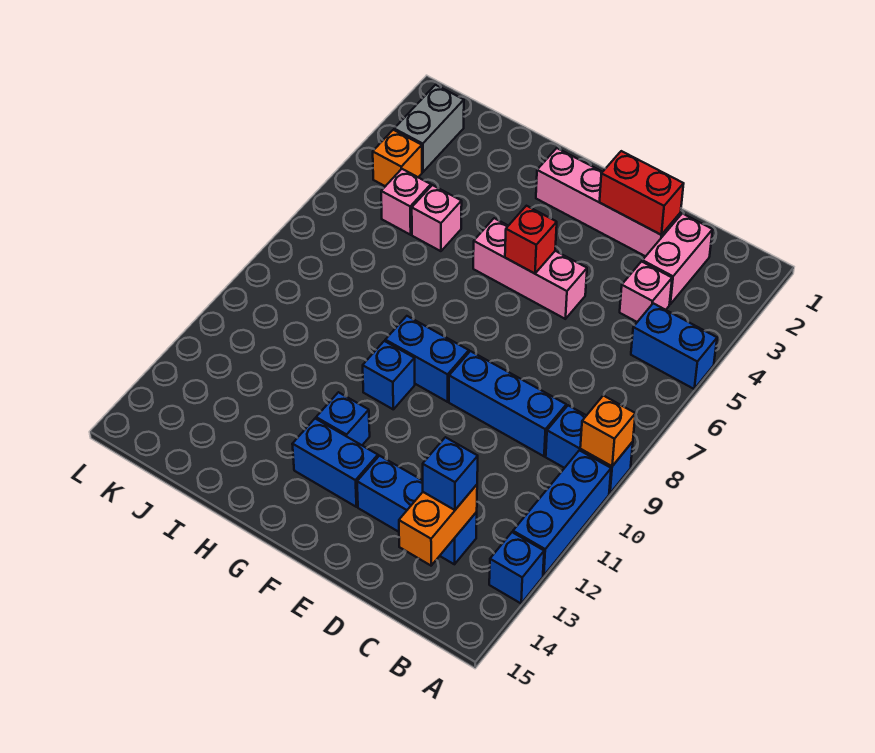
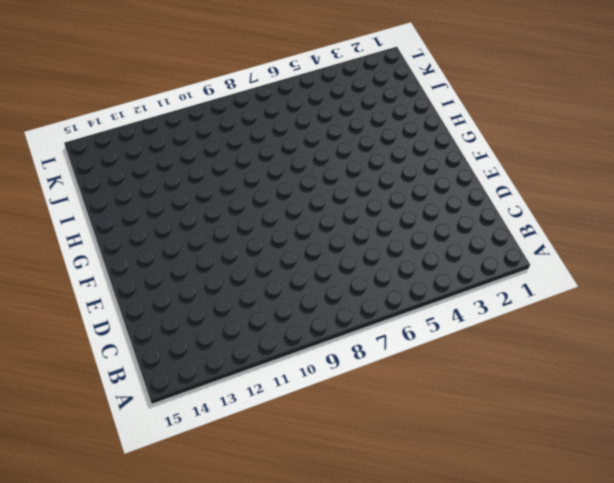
none -> blue 1x2 brick [631,303,717,389]
none -> blue 1x2 brick [546,405,633,493]
none -> blue 1x3 brick [513,450,611,576]

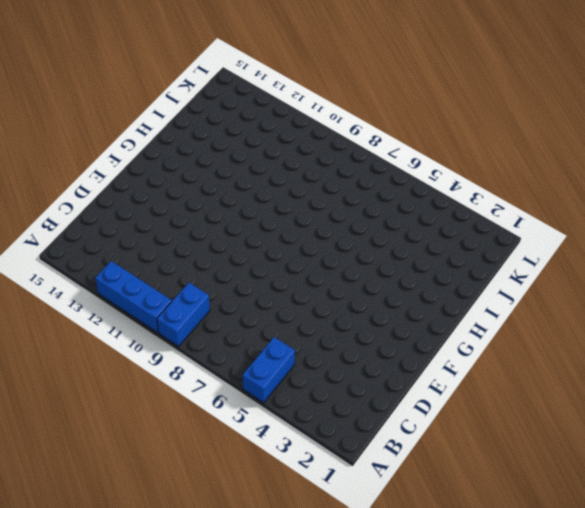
none -> blue 1x1 brick [489,532,544,603]
none -> pink 1x2 brick [642,213,713,304]
none -> pink 1x1 brick [620,262,672,322]

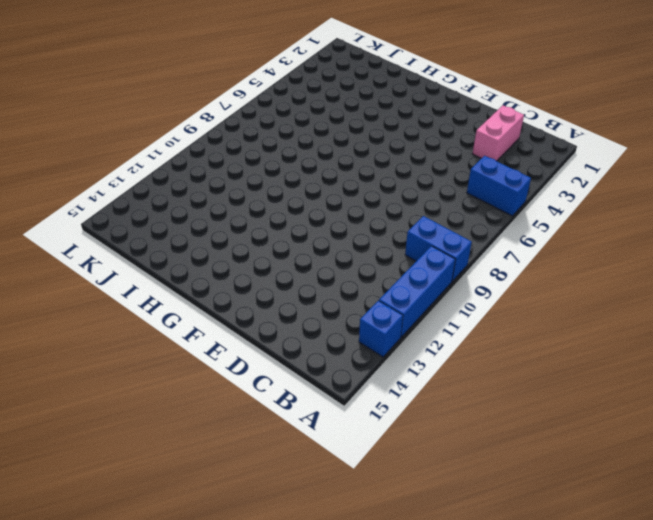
none -> pink 1x1 brick [620,262,672,322]
none -> blue 1x3 brick [449,351,566,456]
none -> blue 1x3 brick [357,456,477,564]

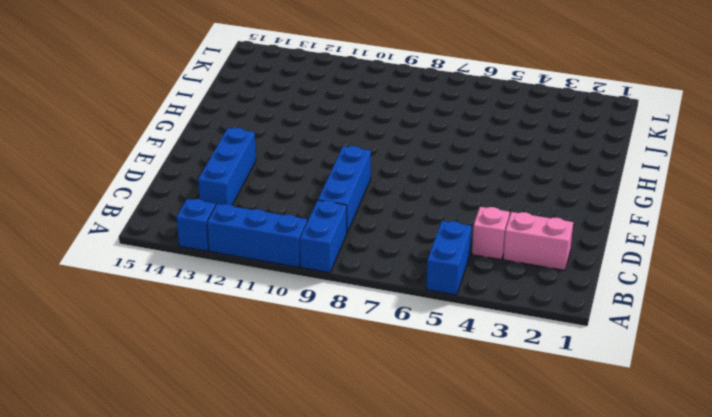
none -> pink 1x4 brick [536,148,681,256]
none -> pink 1x3 brick [473,218,587,319]
none -> blue 1x2 brick [385,316,469,402]

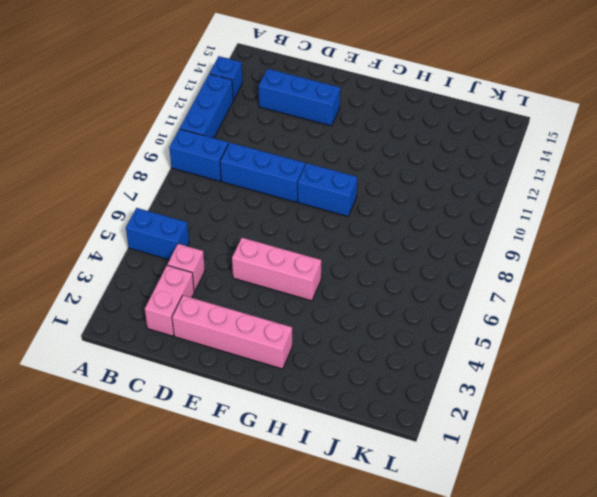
none -> blue 1x2 brick [292,419,378,507]
none -> blue 1x1 brick [363,341,415,409]
none -> blue 1x1 brick [316,392,370,445]

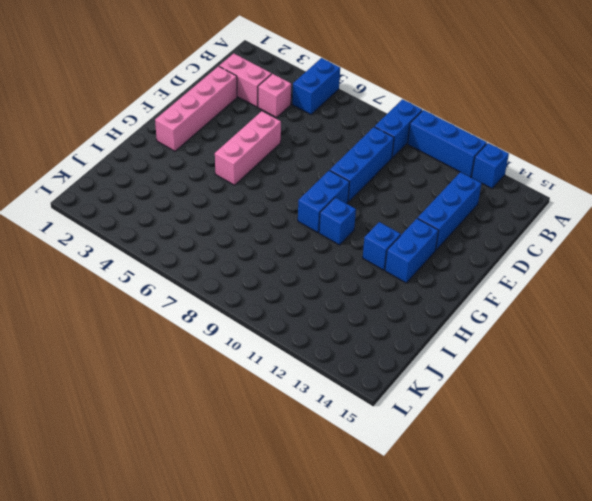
none -> pink 1x1 brick [412,185,462,251]
none -> pink 1x1 brick [381,169,431,235]
none -> grey 1x2 brick [394,85,464,172]

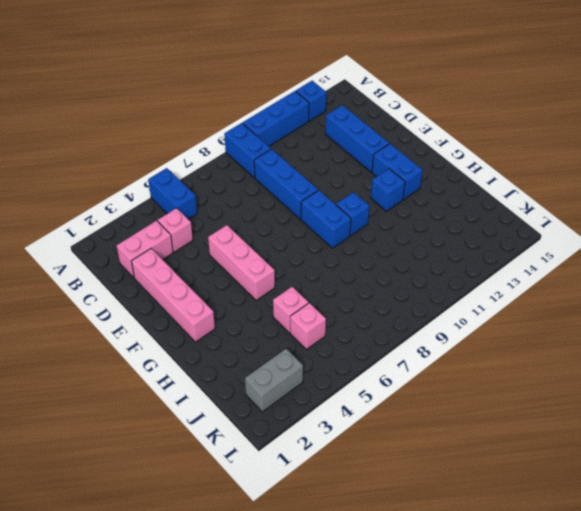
none -> orange 1x1 brick [373,130,422,186]
none -> orange 1x1 brick [580,395,635,466]
none -> orange 1x2 brick [399,485,477,566]

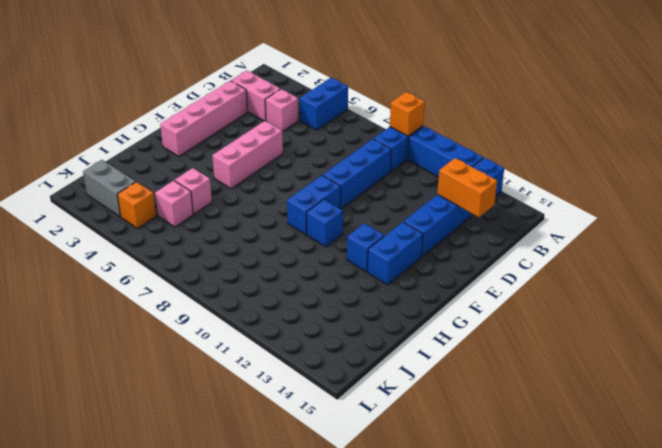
none -> red 1x2 brick [600,151,684,235]
none -> red 1x1 brick [505,206,557,274]
none -> blue 1x1 brick [423,437,478,510]

